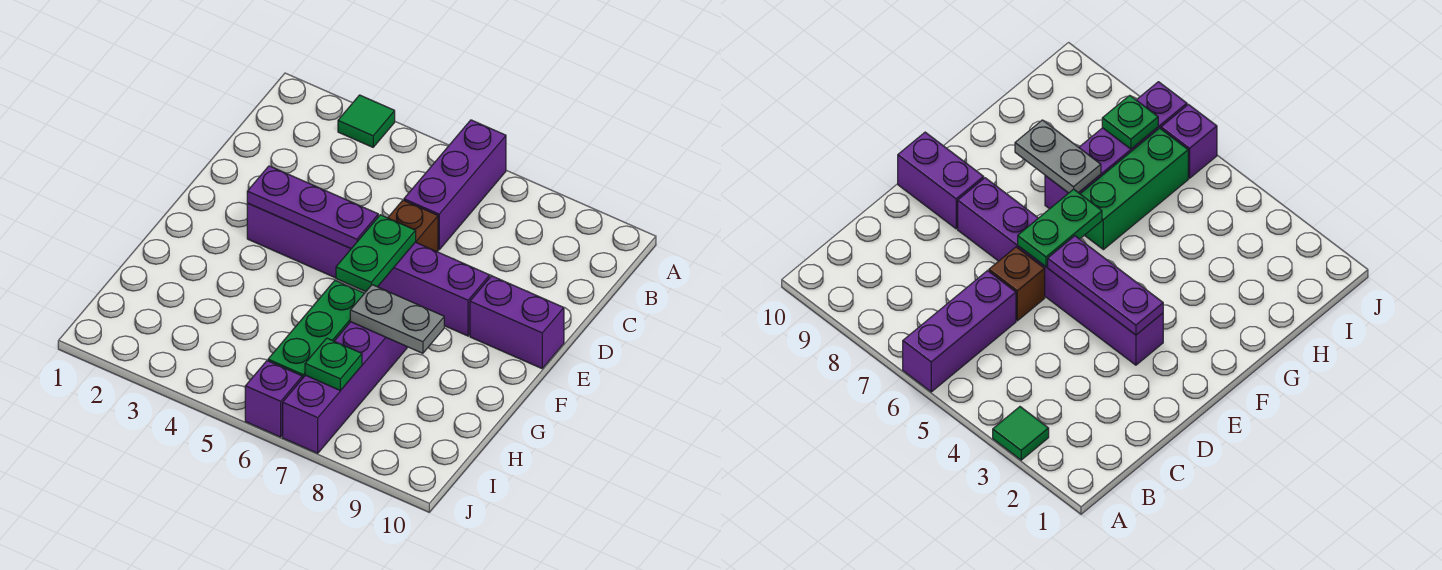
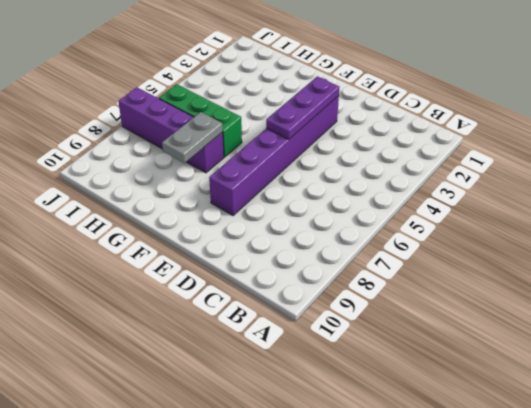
none -> green 1x1 tile [338,95,395,147]
none -> purple 1x3 brick [404,120,506,250]
none -> brown 1x1 brick [388,200,438,252]

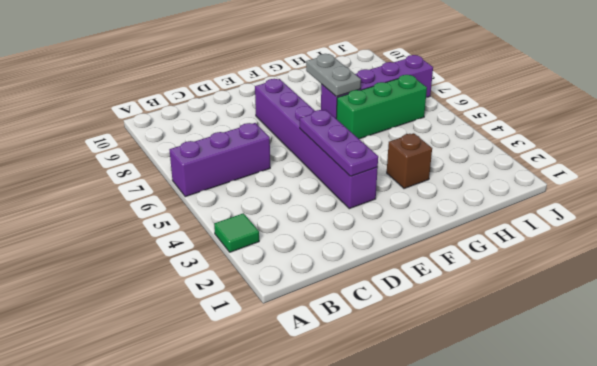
brown 1x1 brick [387,133,432,189] -> brown 1x1 brick moved to [388,200,438,252]
none -> purple 1x2 brick [470,276,564,368]
none -> purple 1x1 brick [245,361,302,437]
none -> green 1x2 plate [336,215,416,292]

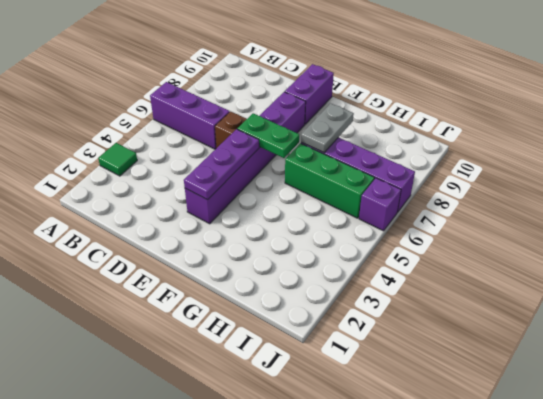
none -> green 1x1 plate [305,338,362,391]

